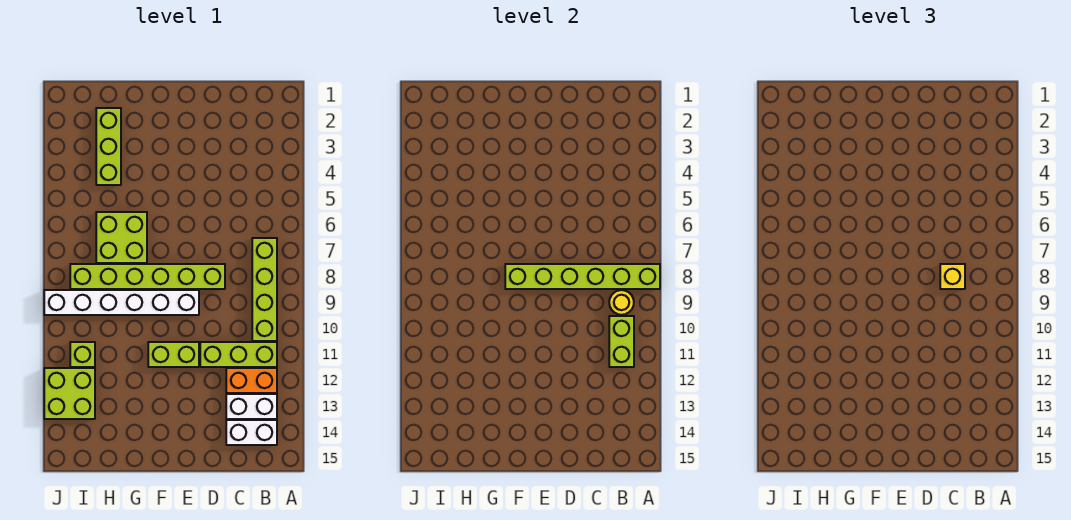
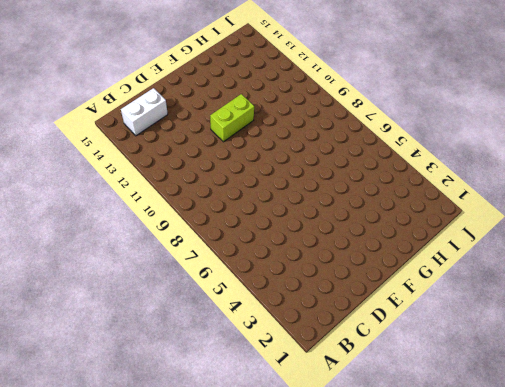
none -> lime 1x4 brick [252,238,277,341]
none -> lime 1x3 brick [200,342,277,367]
none -> orange 1x2 brick [226,368,277,393]

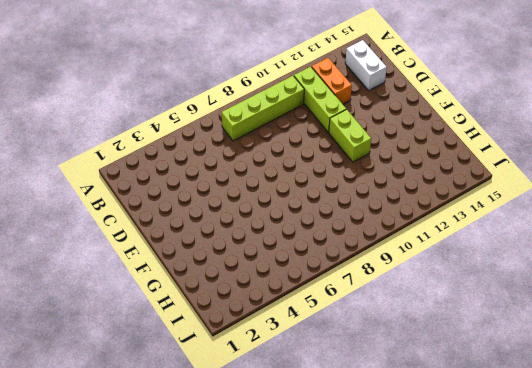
none -> white 1x2 brick [226,394,277,419]
none -> lime 1x6 brick [70,264,225,289]
none -> white 1x6 brick [44,290,199,315]

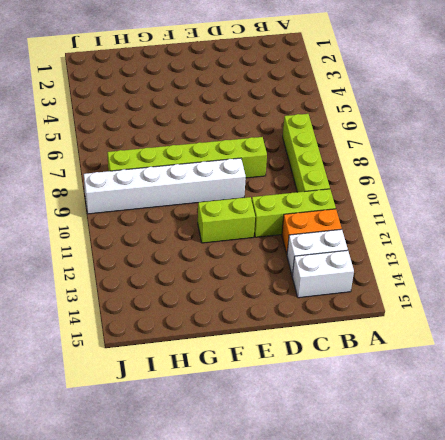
none -> lime 2x2 brick [96,212,147,263]
none -> lime 1x3 brick [96,108,121,185]
none -> lime 1x1 brick [70,342,95,367]

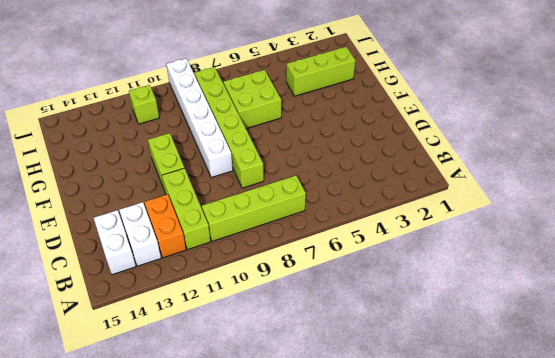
none -> lime 2x2 brick [44,368,95,419]
none -> lime 1x6 brick [505,264,660,289]
none -> yellow 1x1 round brick [609,290,634,315]

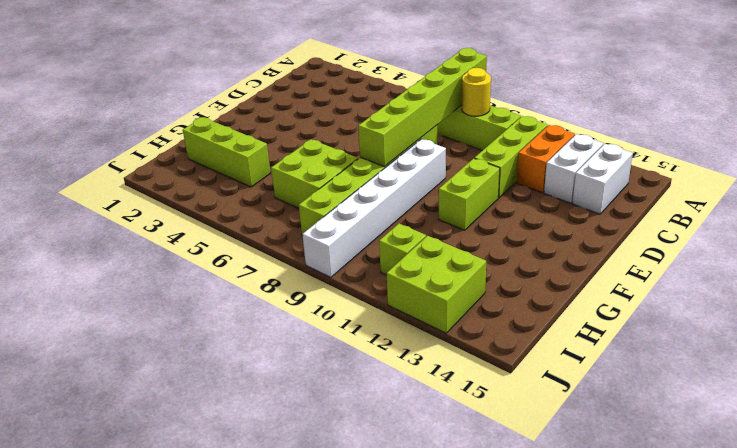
none -> lime 1x2 brick [609,316,634,367]
none -> yellow 1x1 brick [940,264,965,289]

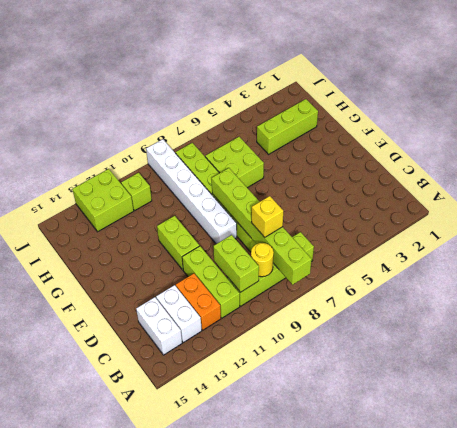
lime 1x2 brick [213,235,259,292] -> lime 1x2 brick turned to [609,316,634,367]

